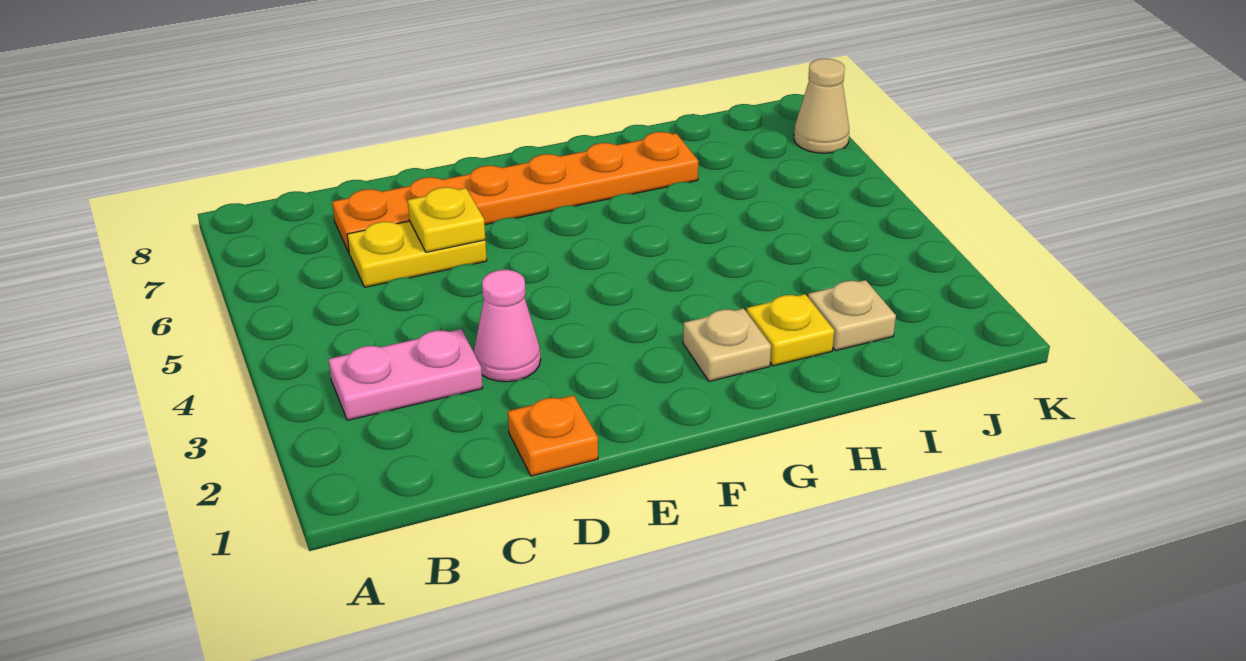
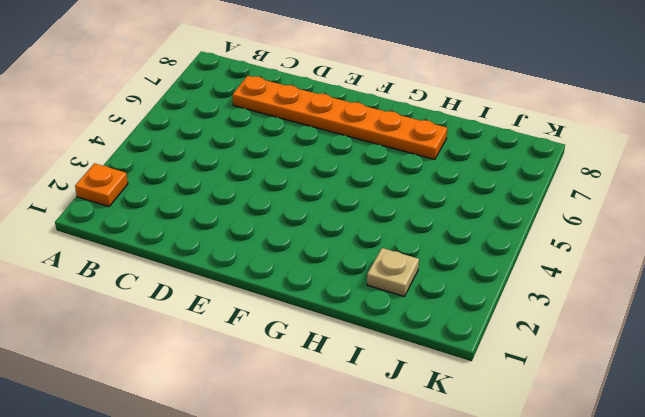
orange 1x1 plate [75,163,128,207] -> orange 1x1 plate moved to [508,395,598,476]
none -> pink 1x2 plate [329,329,483,420]
none -> yellow 1x2 plate [347,221,487,287]

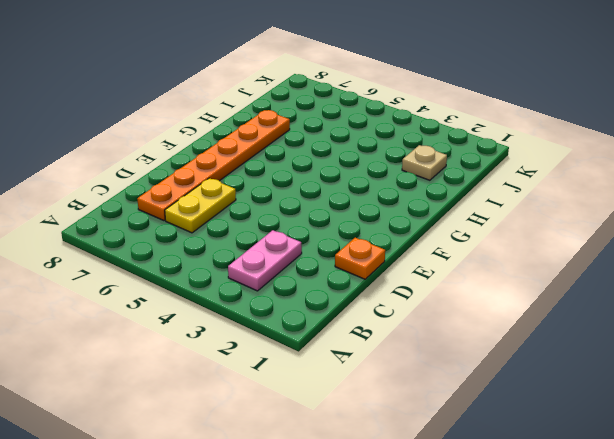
none -> pink 1x1 cone [474,270,541,382]
none -> tan 1x1 plate [683,308,771,381]

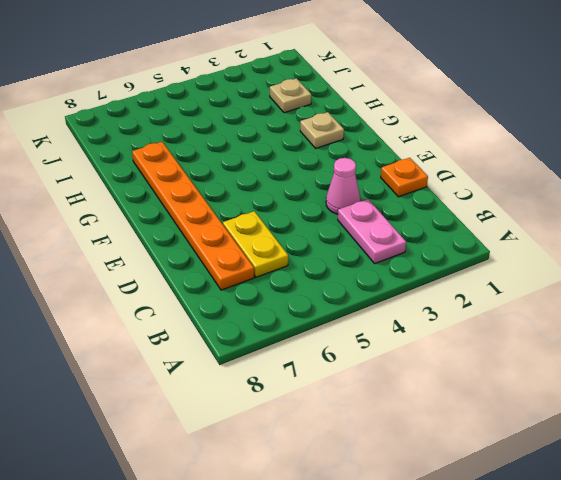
none -> yellow 1x1 plate [746,294,834,366]
none -> tan 1x1 cone [794,59,849,153]

